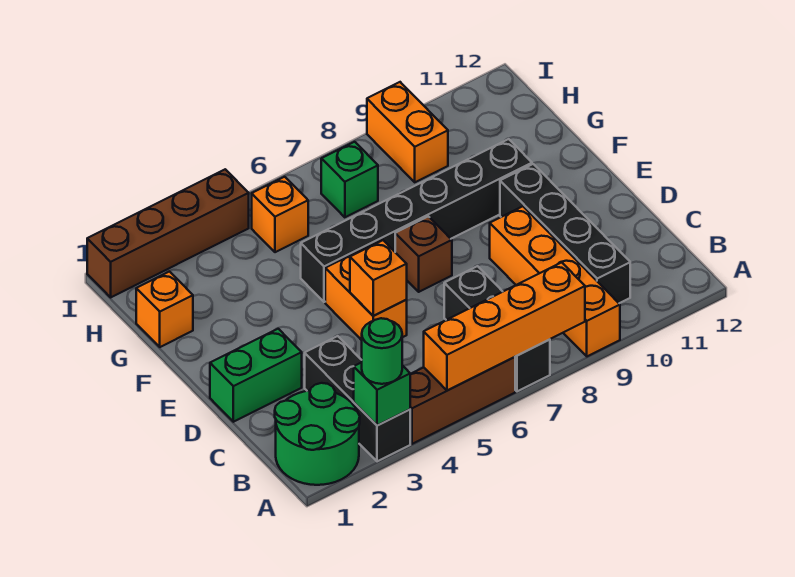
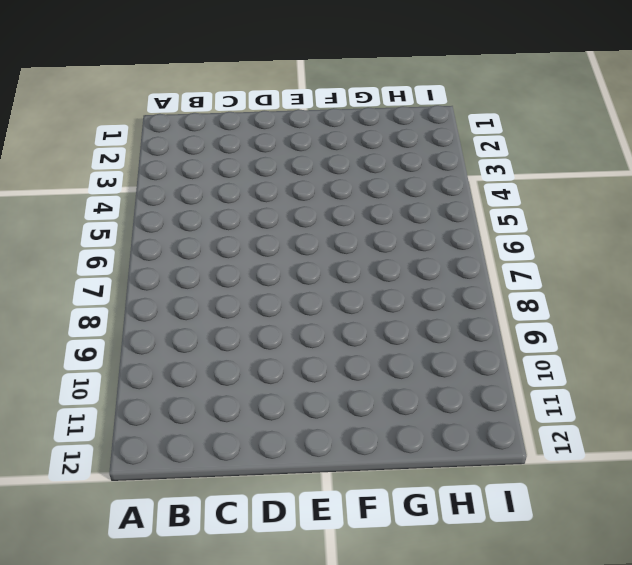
none -> green 2x2 round brick [275,383,360,485]
none -> black 1x3 brick [305,336,410,461]
none -> brown 1x3 brick [410,357,515,444]

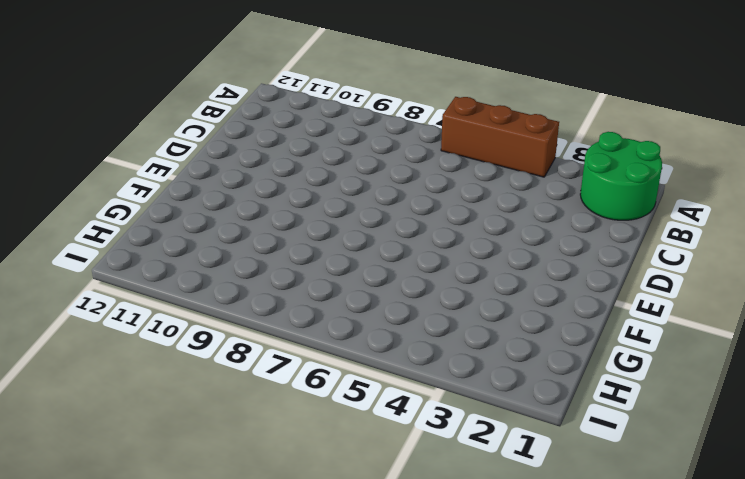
none -> black 1x3 brick [305,336,410,461]
none -> black 1x3 brick [444,266,550,391]
none -> orange 1x4 brick [490,206,620,356]

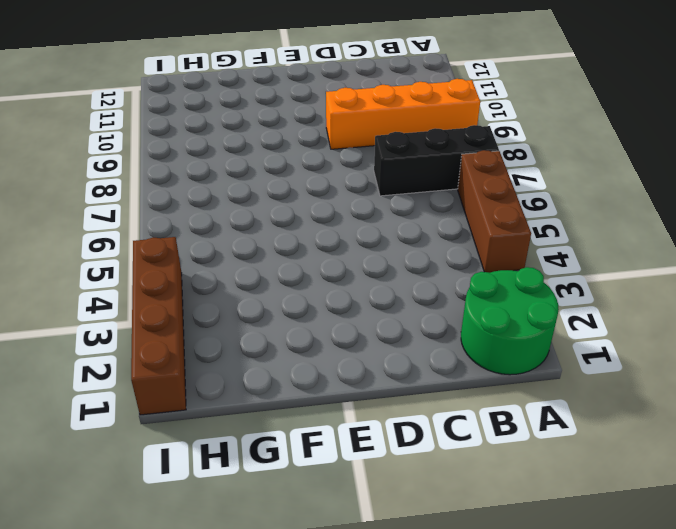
none -> black 1x3 brick [305,336,410,461]
none -> black 1x4 brick [500,164,630,303]
none -> green 1x2 brick [210,329,302,422]

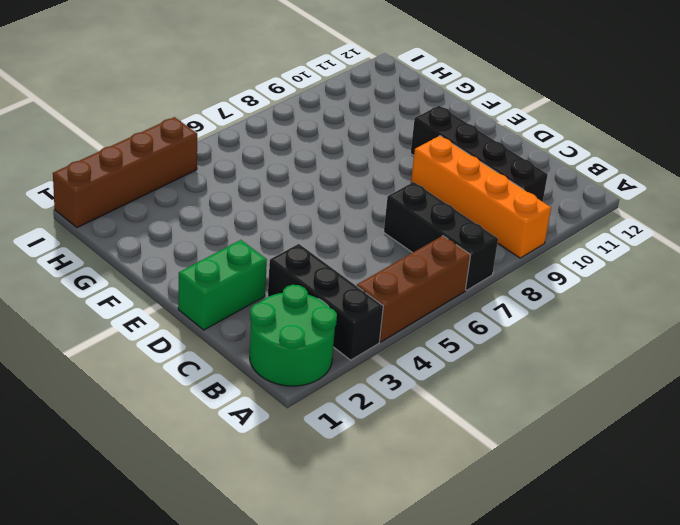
none -> orange 1x2 brick [325,251,407,340]
none -> brown 1x1 brick [395,216,452,292]
none -> black 1x6 brick [301,139,532,302]

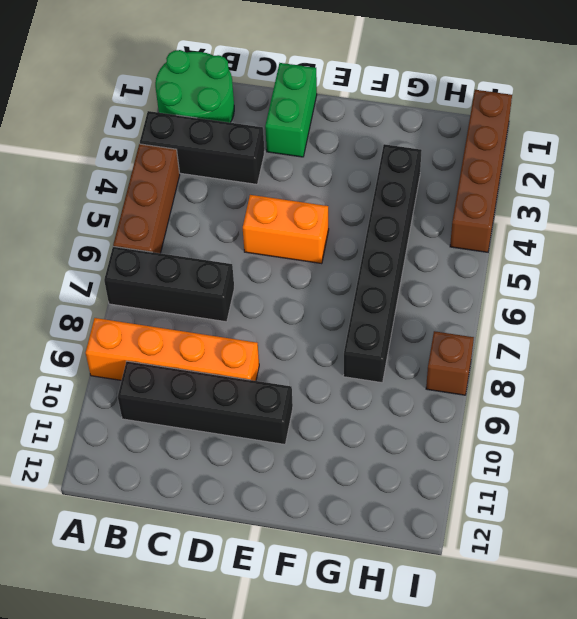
black 1x6 brick [343,144,422,383] -> black 1x6 brick moved to [301,139,532,302]
brown 1x1 brick [426,331,474,395] -> brown 1x1 brick moved to [395,216,452,292]
none -> orange 1x1 brick [136,272,193,347]
none -> orange 1x1 brick [252,177,308,252]
none -> green 1x1 brick [321,142,378,217]

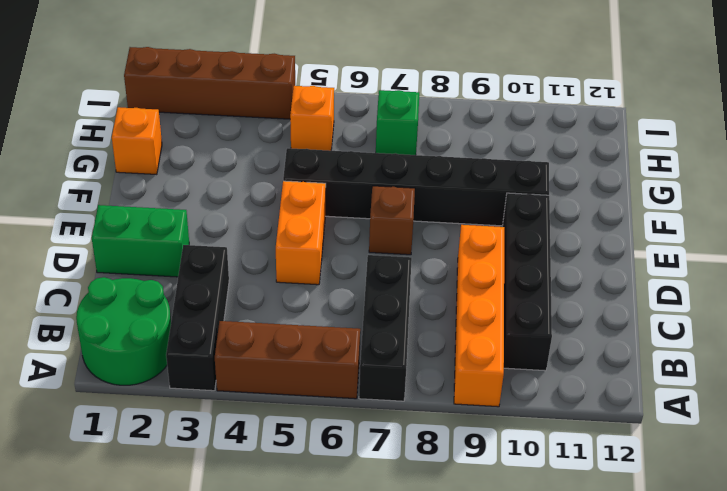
none -> orange 1x2 brick [367,82,448,182]
none -> green 1x1 brick [354,362,410,426]
none -> orange 1x4 brick [424,262,585,391]

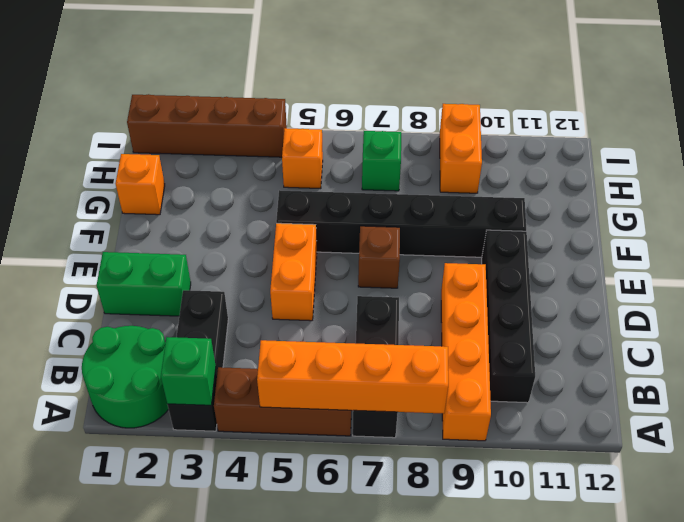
none -> orange 1x1 brick [350,240,407,316]
none -> green 1x1 round brick [362,318,402,384]

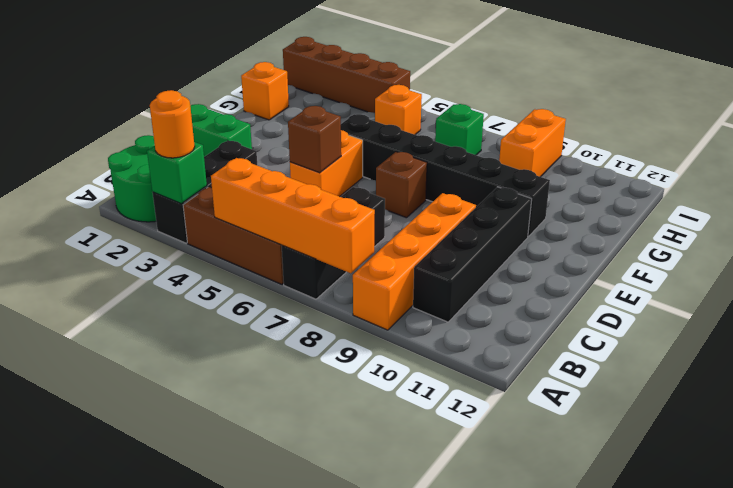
orange 1x1 round brick [150,90,195,158] -> green 1x1 round brick [362,318,402,384]
brown 1x1 brick [288,106,341,173] -> orange 1x1 brick [350,240,407,316]

